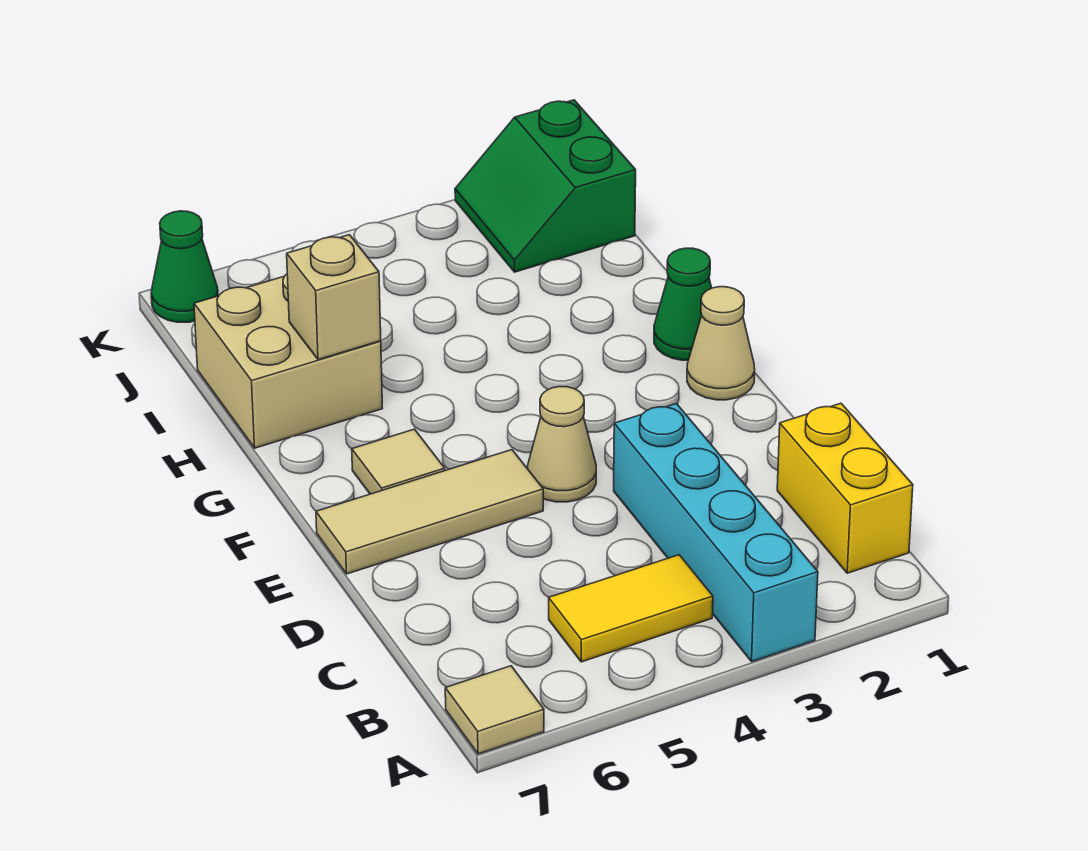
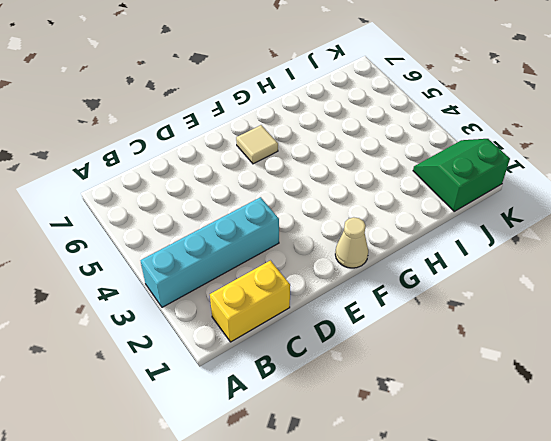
none -> tan 1x1 tile [445,666,544,754]
none -> yellow 1x2 tile [549,555,713,662]
none -> tan 1x1 cone [528,386,596,502]

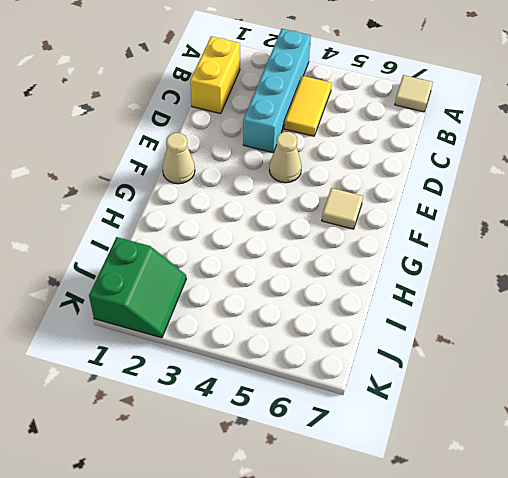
yellow 1x2 tile [284,76,332,136] -> yellow 1x2 tile turned to [549,555,713,662]
none -> tan 1x3 tile [316,450,543,574]
none -> green 1x1 cone [654,248,712,360]
none -> tan 2x2 brick [194,274,382,448]

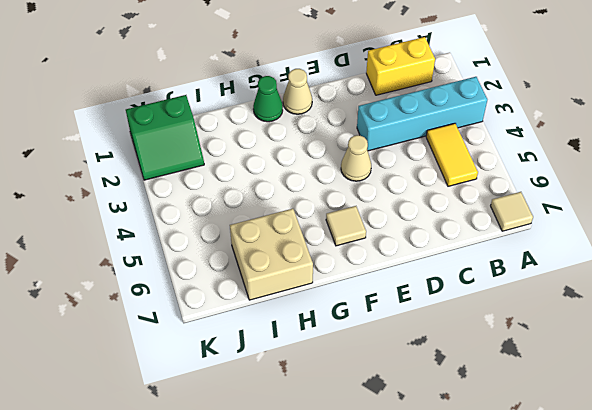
none -> tan 1x3 tile [316,450,543,574]
none -> green 1x1 cone [151,211,218,322]
none -> tan 1x1 brick [287,235,381,360]

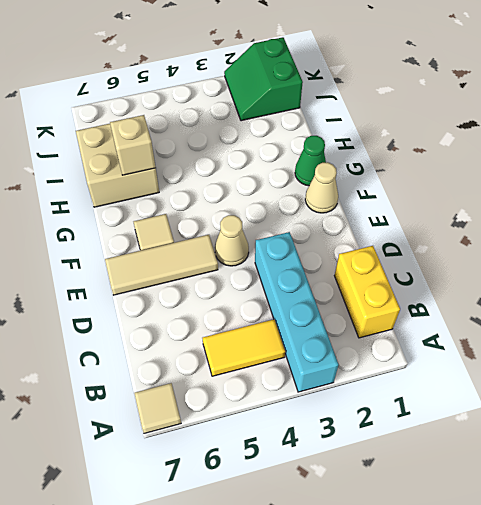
none -> green 1x1 cone [151,211,218,322]

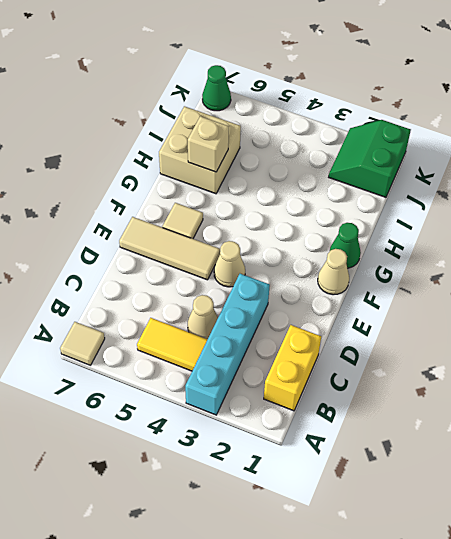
tan 1x1 cone [188,295,218,339] -> none

